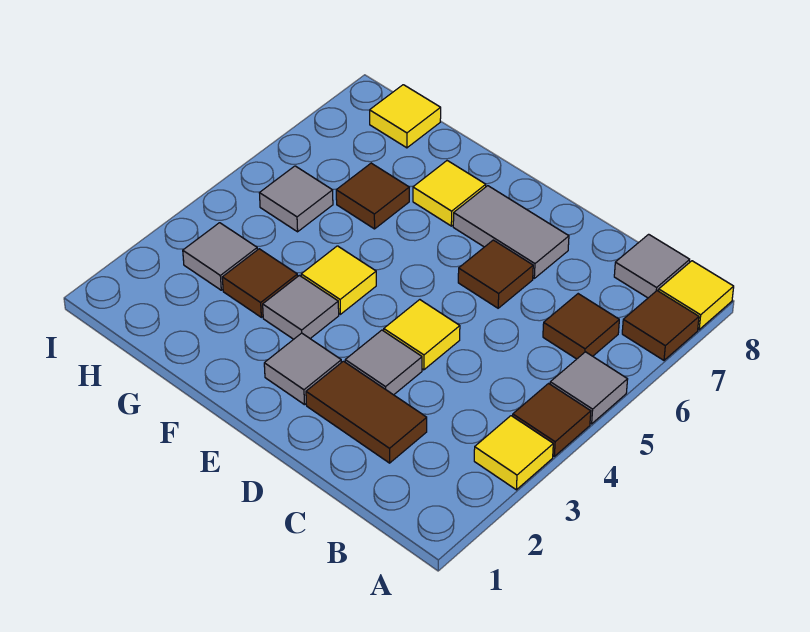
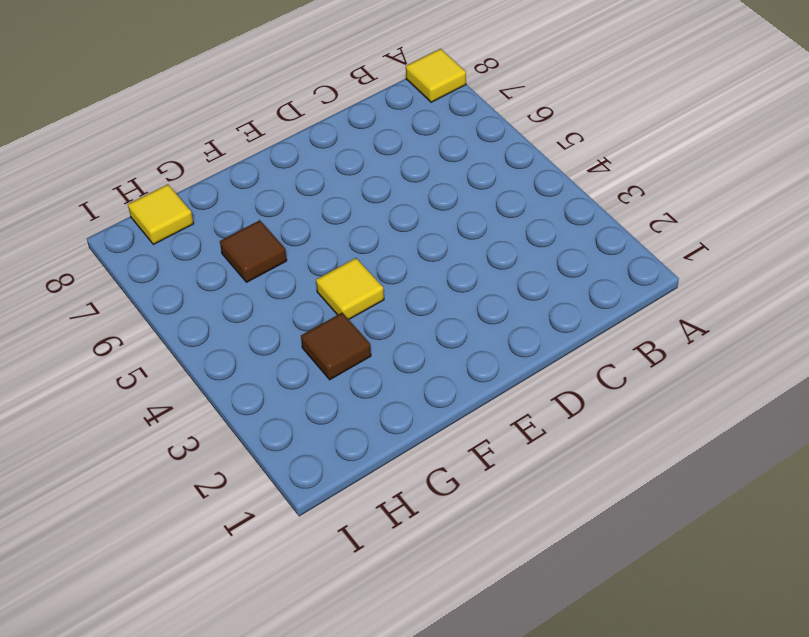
none -> yellow 1x1 tile [474,416,553,490]
none -> brown 1x1 tile [513,383,591,456]
none -> grey 1x1 tile [550,352,628,424]

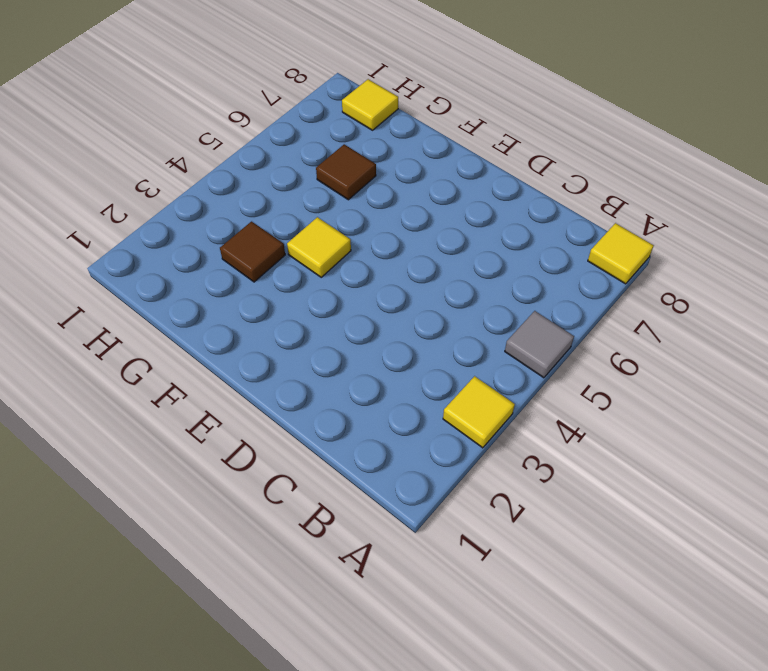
none -> brown 1x1 tile [513,383,591,456]
none -> brown 1x1 tile [622,291,699,360]
none -> brown 1x1 tile [543,294,619,359]

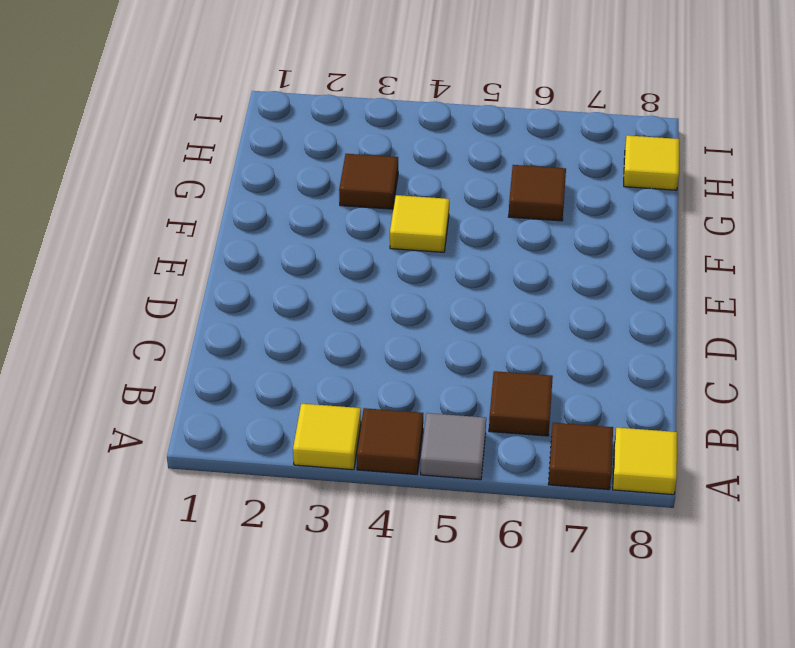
none -> grey 1x1 tile [614,234,690,298]
none -> brown 1x2 tile [306,361,427,463]
none -> grey 1x1 tile [345,330,422,395]

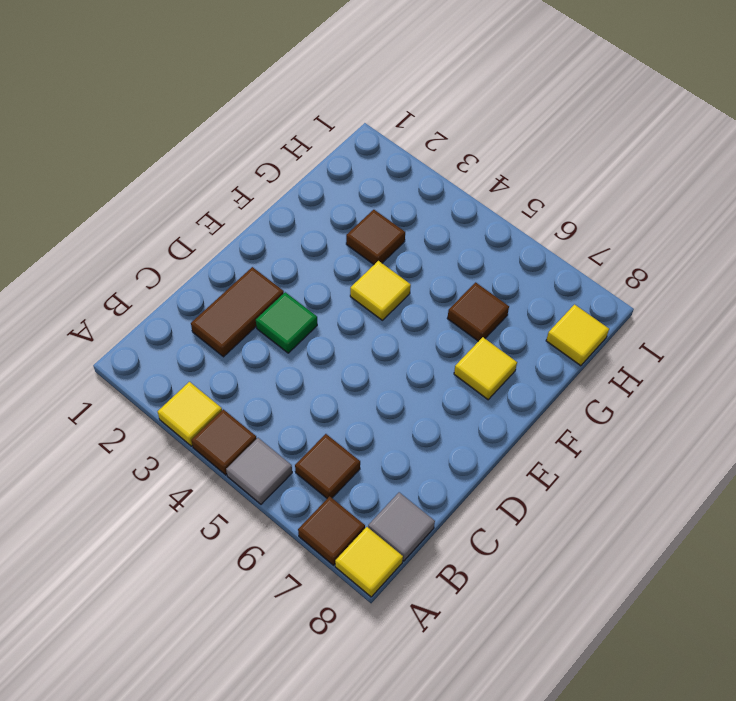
green 1x1 tile [256,292,317,353] -> grey 1x1 tile [345,330,422,395]
none -> yellow 1x1 tile [384,300,460,370]
none -> brown 1x1 tile [458,240,533,308]
none -> grey 1x2 tile [453,186,569,278]

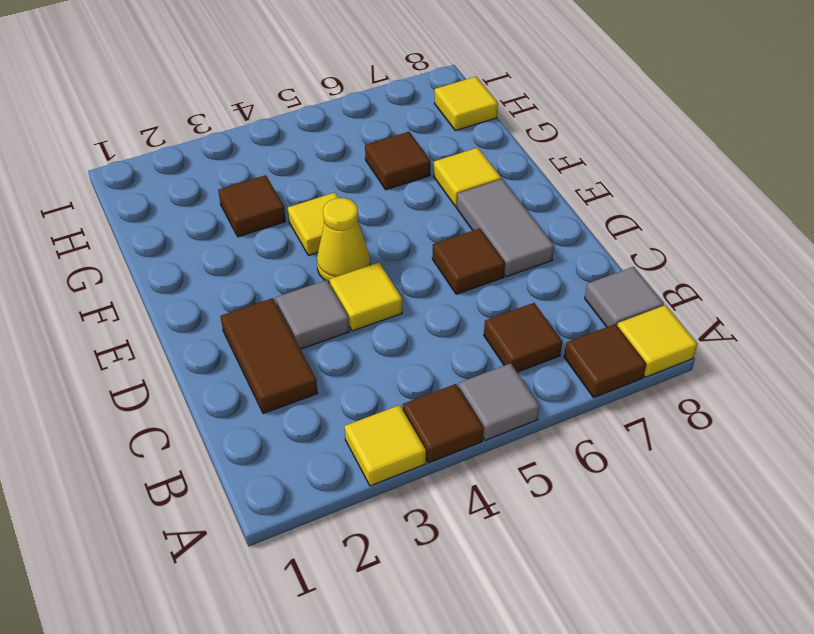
yellow 1x1 cone [317,198,370,283] -> none
none -> grey 1x1 tile [264,333,341,405]
none -> grey 1x1 tile [263,276,339,339]
none -> grey 1x1 tile [183,223,257,290]

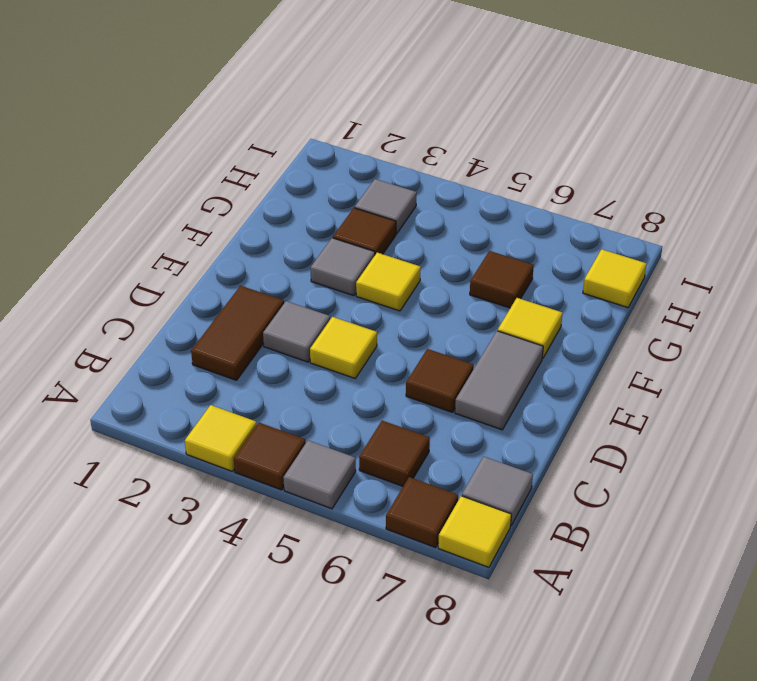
none -> grey 1x1 tile [264,333,341,405]
none -> grey 1x1 tile [260,166,333,232]

